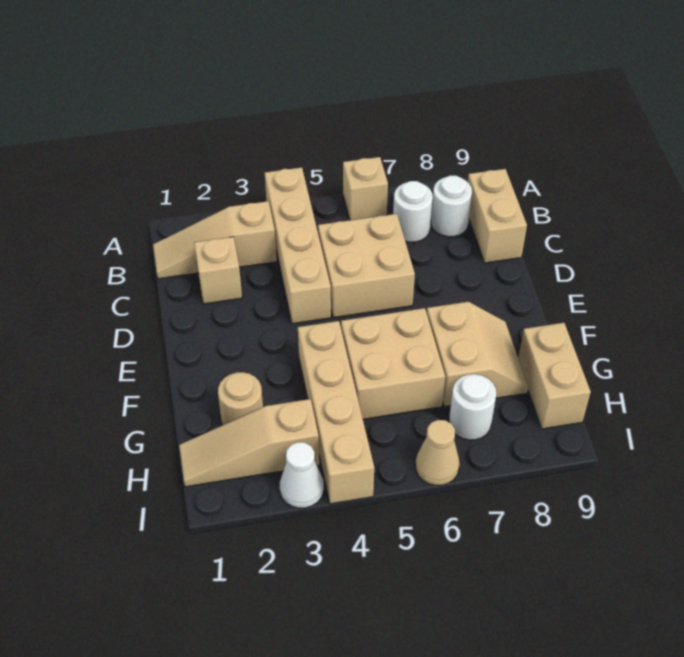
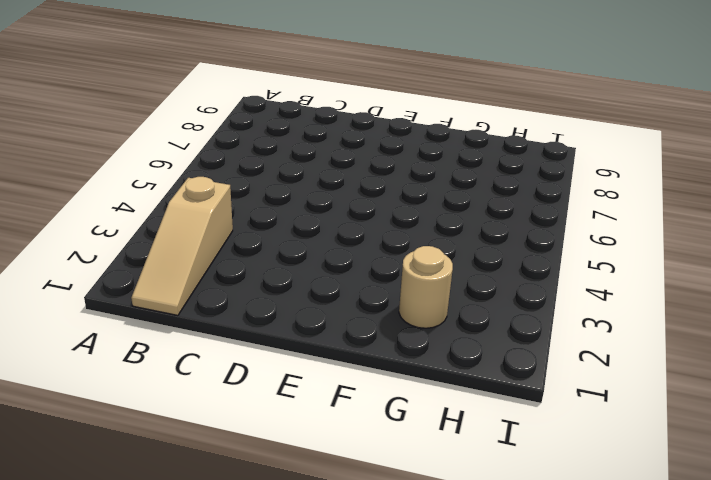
none -> tan 1x4 brick [265,167,331,324]
none -> tan 1x1 brick [343,157,388,220]
none -> white 1x1 round brick [393,181,433,242]

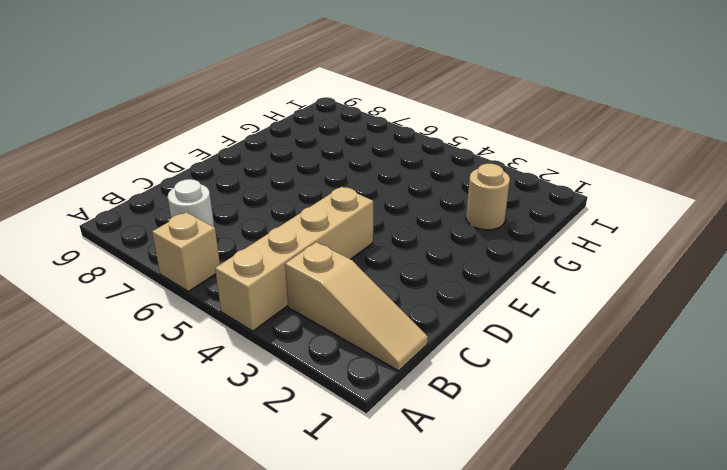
none -> white 1x1 round brick [431,175,472,237]
none -> tan 1x2 brick [468,169,527,263]
none -> tan 1x1 brick [194,237,242,304]

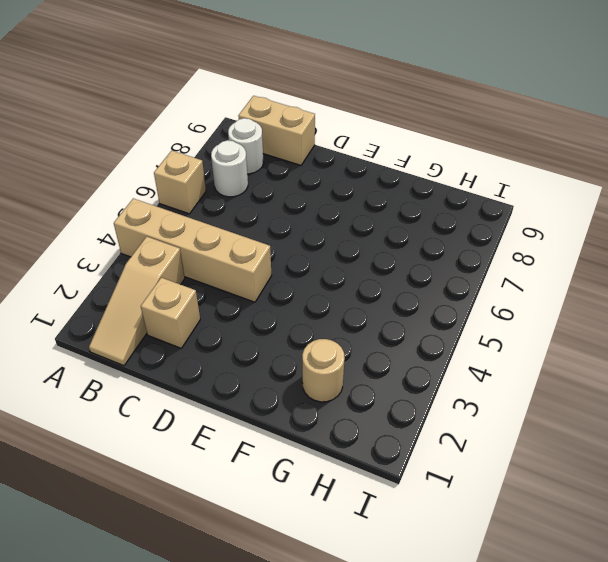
none -> tan 2x2 brick [318,214,415,318]
none -> tan 1x4 brick [298,321,374,504]
none -> tan 2x2 brick [341,308,445,419]

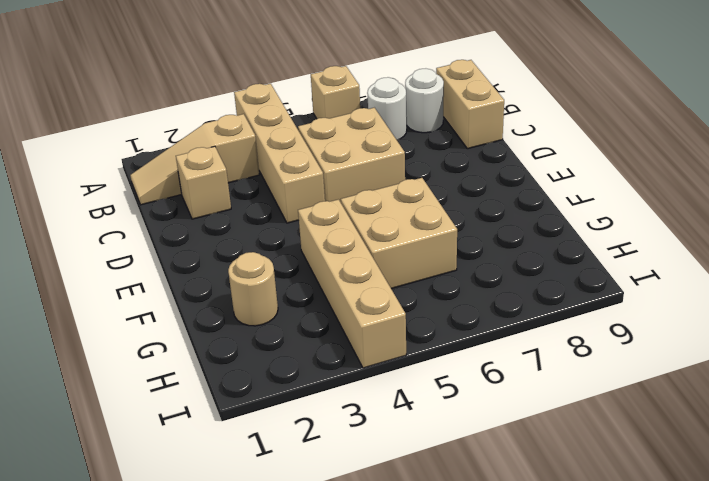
none -> tan 2x2 slope [427,302,528,406]
none -> tan 1x2 brick [518,323,591,429]
none -> tan 1x3 slope [179,399,319,487]

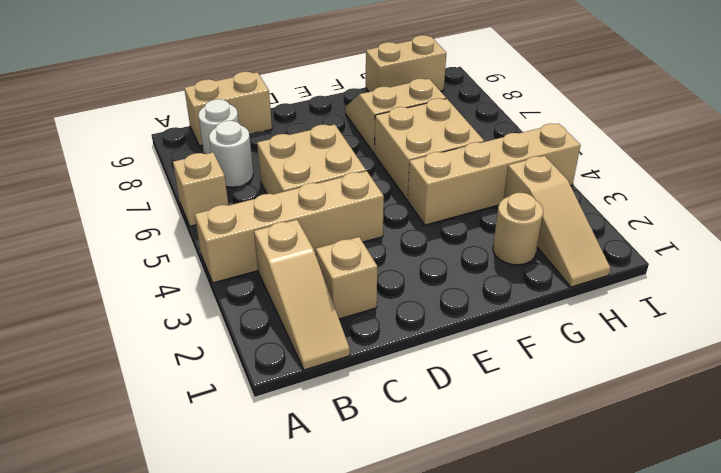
none -> white 1x1 round brick [449,374,496,440]
none -> white 1x1 cone [280,442,324,508]
none -> tan 1x1 cone [415,420,459,485]

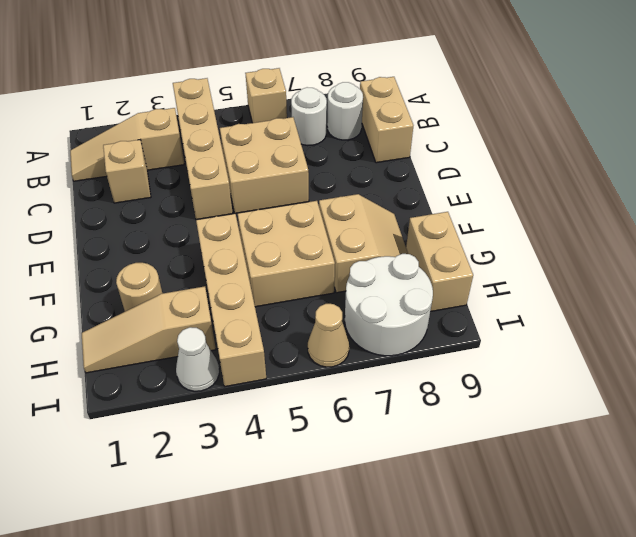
white 2x2 round brick [345,254,433,356] -> white 1x1 round brick [449,374,496,440]

